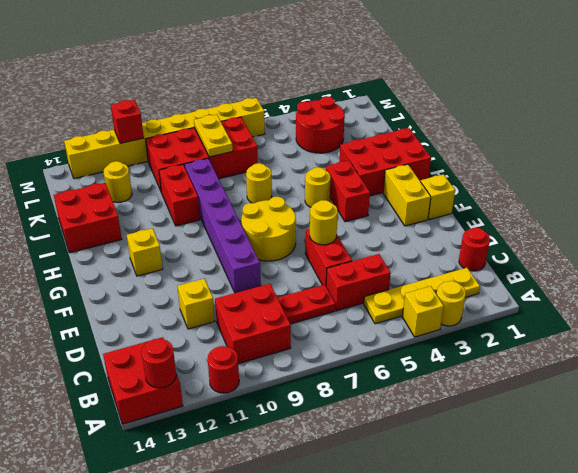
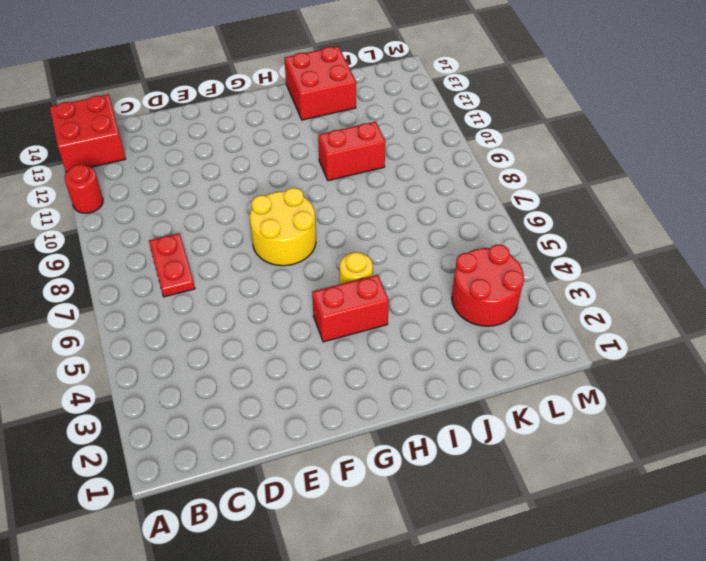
none -> yellow 1x1 round brick [436,281,466,326]
none -> yellow 1x1 brick [402,286,444,337]
none -> yellow 1x4 plate [364,268,480,324]
none -> red 2x2 brick [215,284,291,364]

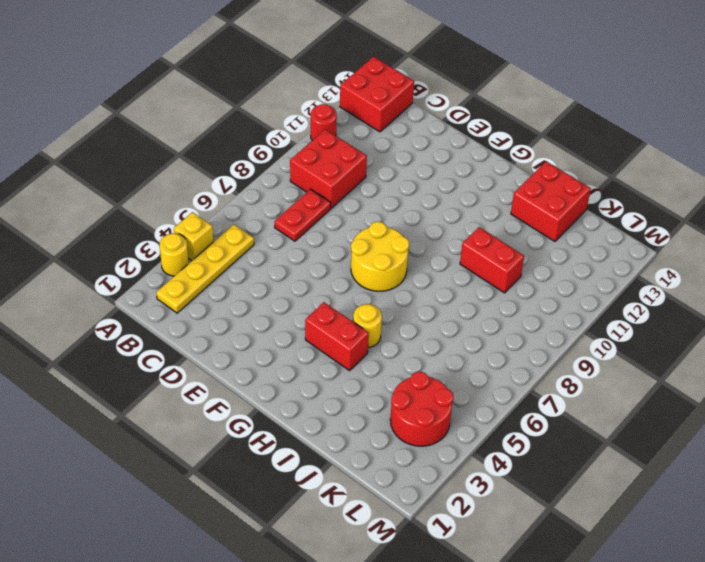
none -> red 1x1 round brick [459,228,490,271]
none -> red 1x2 brick [326,254,391,311]
none -> red 1x2 brick [305,229,352,285]
none -> yellow 1x1 brick [177,279,215,329]

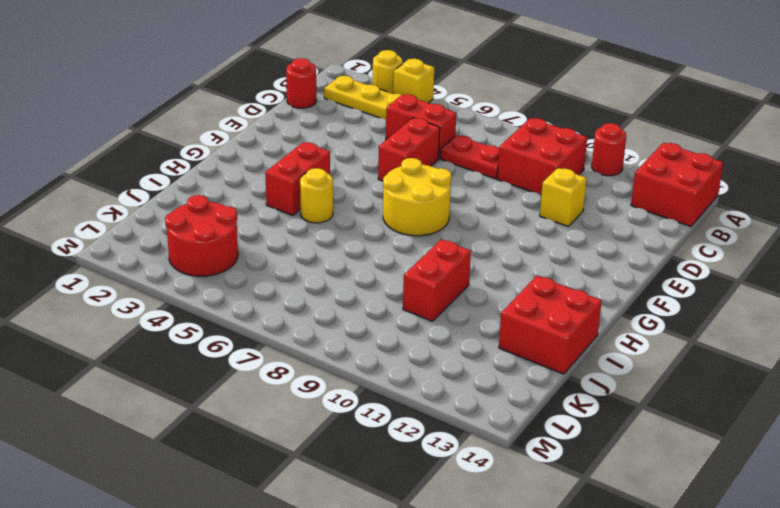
none -> purple 1x6 brick [184,159,261,293]
none -> yellow 1x1 brick [421,174,455,220]
none -> yellow 1x2 brick [383,164,431,226]
none -> yellow 1x1 brick [127,228,163,276]

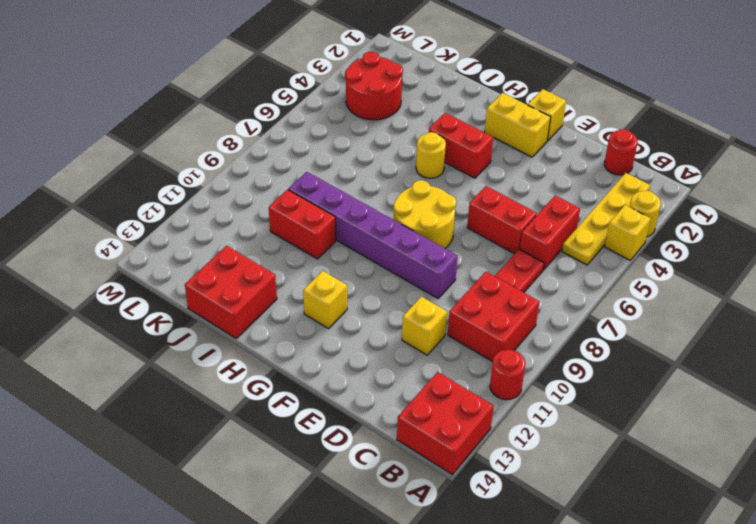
none -> red 2x3 brick [340,128,431,196]
none -> yellow 1x1 round brick [246,163,272,203]
none -> red 2x4 brick [145,117,258,191]
none -> yellow 1x1 round brick [103,161,132,202]

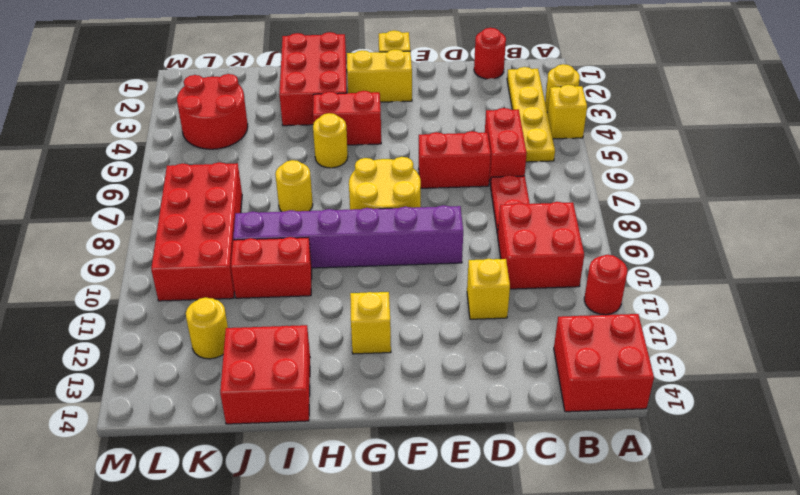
none -> yellow 1x8 brick [64,98,265,179]
none -> red 1x1 round brick [142,339,176,388]
none -> yellow 1x1 round brick [310,200,338,245]
none -> yellow 1x2 plate [194,115,233,157]

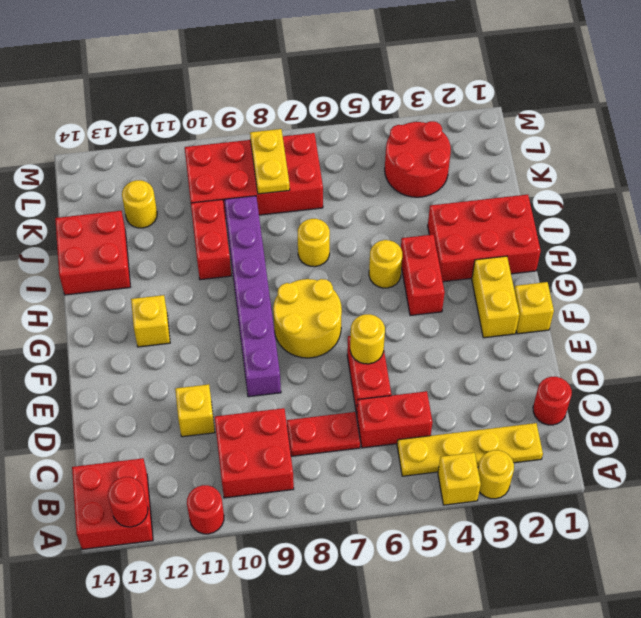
none -> yellow 1x8 brick [64,98,265,179]
none -> red 1x1 brick [111,100,144,143]

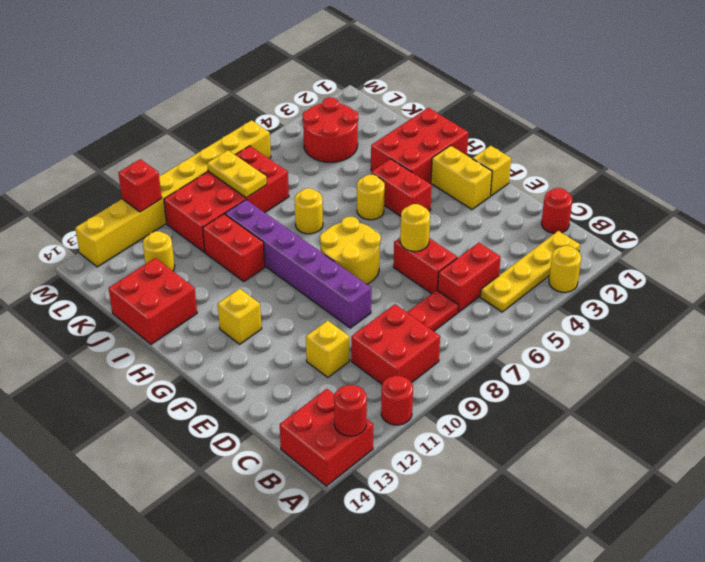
none -> yellow 1x1 brick [402,286,444,337]

